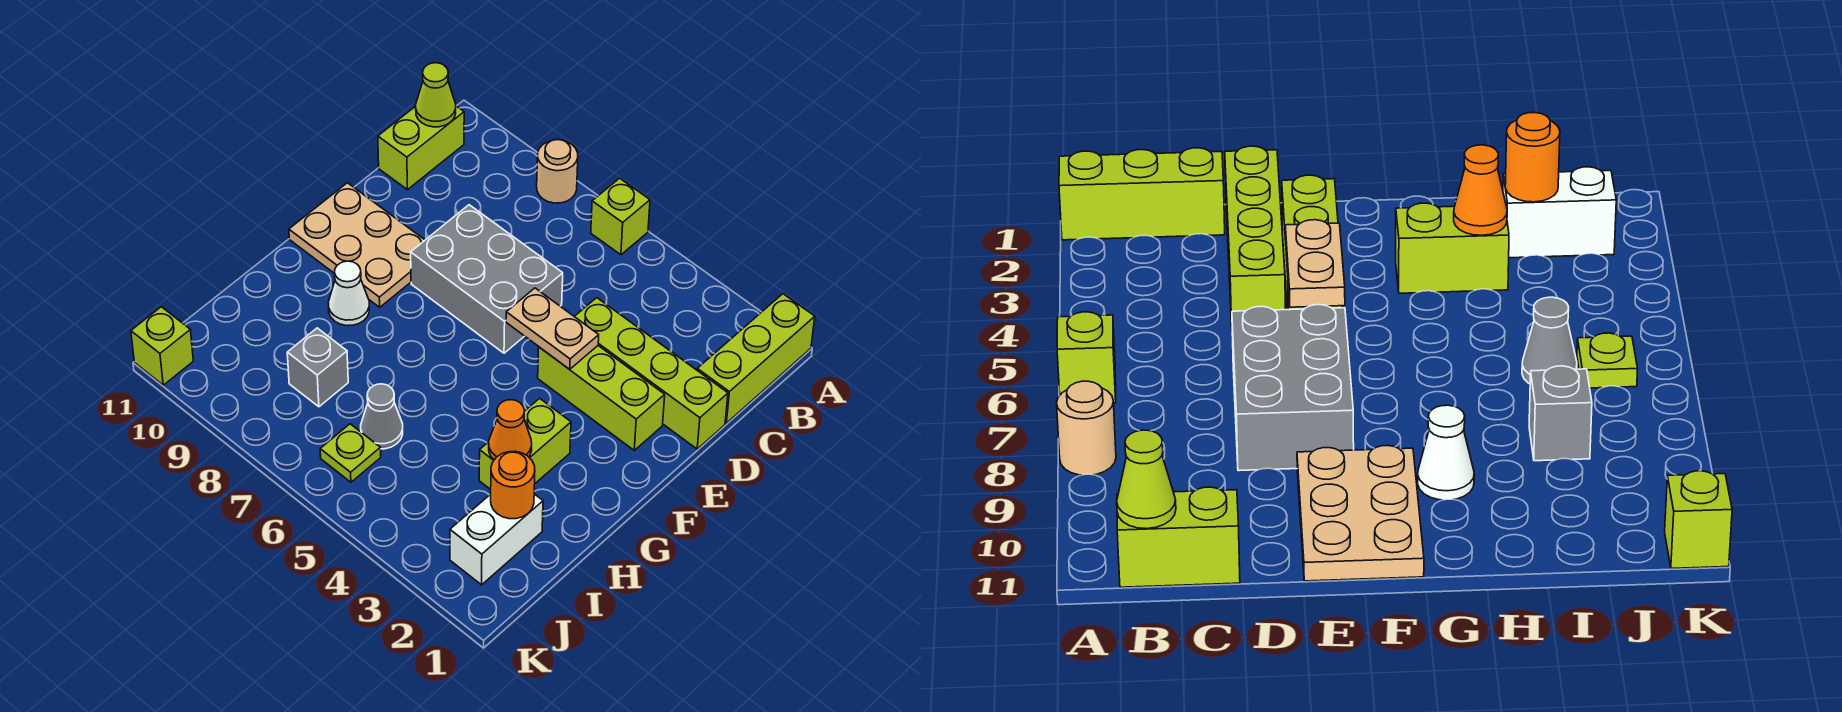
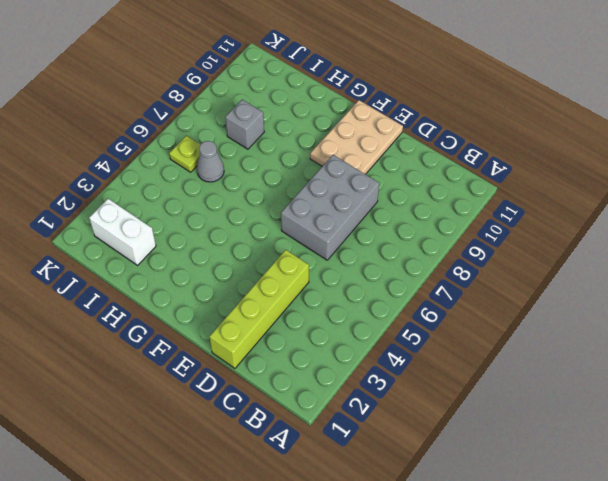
none -> lime 1x3 brick [697,294,815,423]
none -> lime 1x1 brick [591,178,650,255]
none -> tan 1x1 round brick [537,140,578,203]

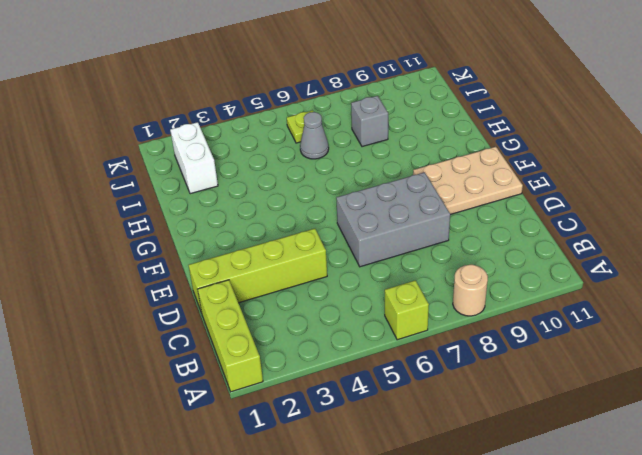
none -> lime 1x2 brick [378,106,464,190]
none -> lime 1x3 brick [538,346,665,450]
none -> lime 1x2 brick [479,398,571,490]

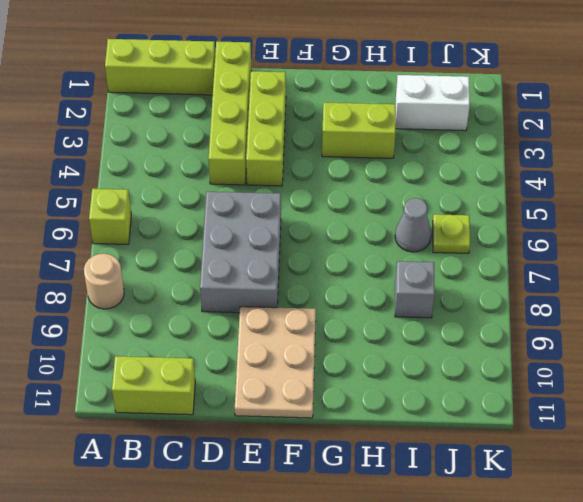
none -> white 1x1 cone [328,261,369,326]
none -> lime 1x1 brick [131,307,193,385]
none -> lime 1x1 cone [416,63,456,127]

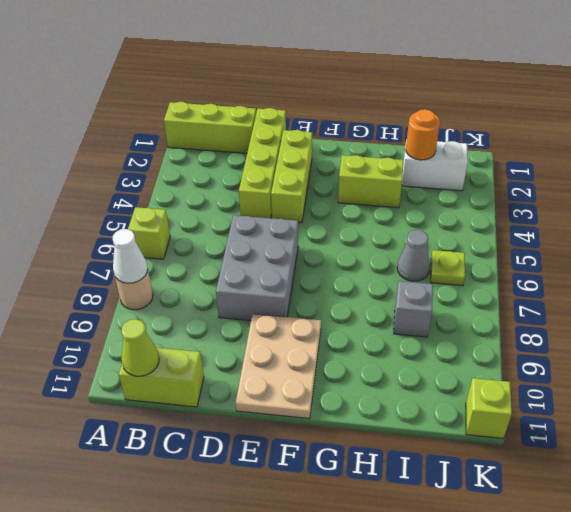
white 1x1 cone [113,229,148,283] -> white 1x1 cone moved to [328,261,369,326]
none -> tan 1x2 plate [506,288,599,369]
none -> orange 1x1 cone [489,400,532,460]

